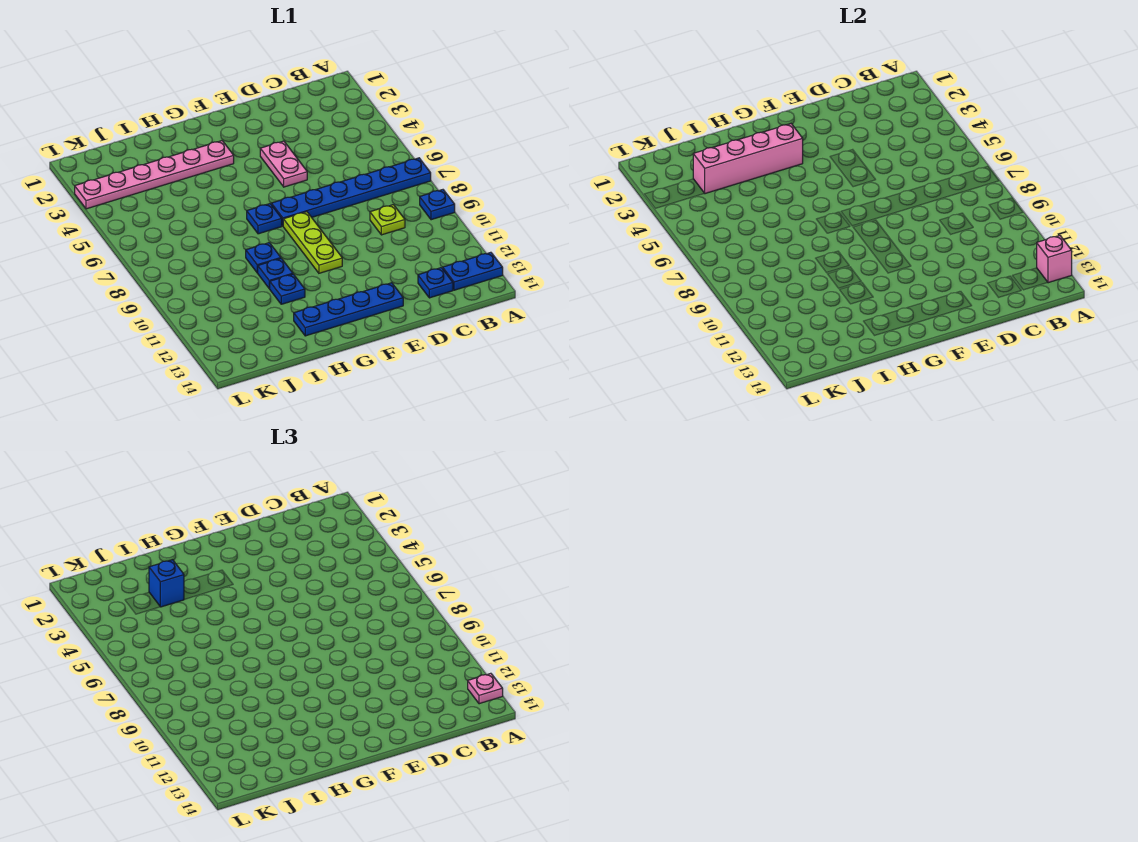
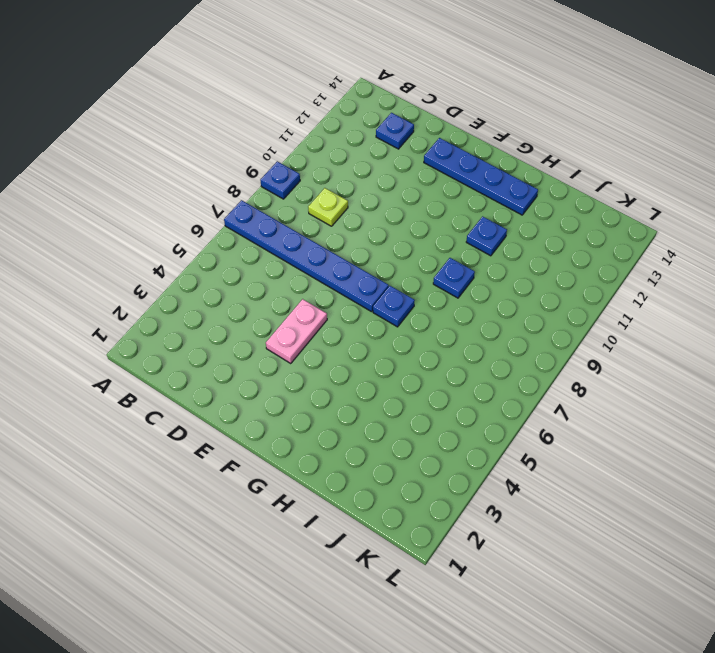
none -> blue 1x2 plate [443,252,503,290]
none -> lime 1x3 plate [283,212,342,273]
none -> pink 1x6 plate [75,141,234,209]

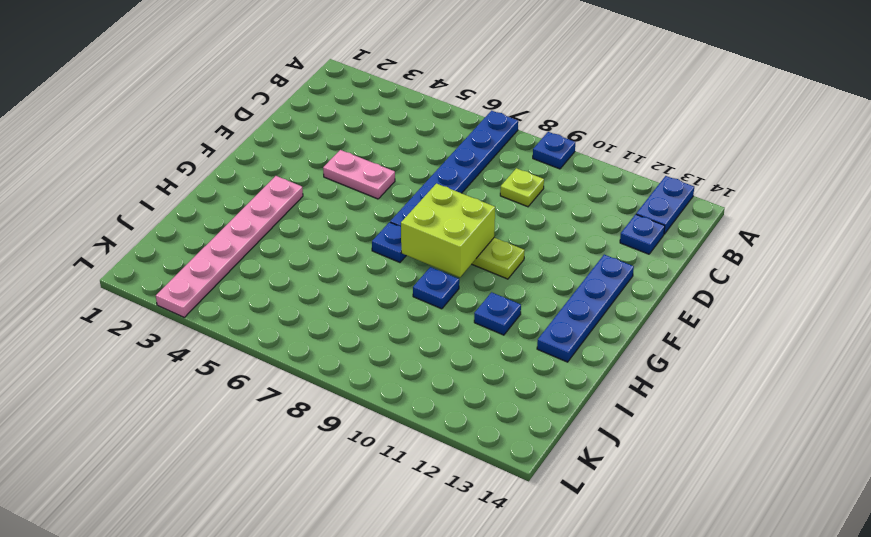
lime 2x2 brick [401,184,495,277] -> none
none -> blue 1x1 plate [258,258,293,288]
none -> pink 1x1 brick [1037,235,1072,283]
none -> pink 1x4 brick [693,124,803,194]

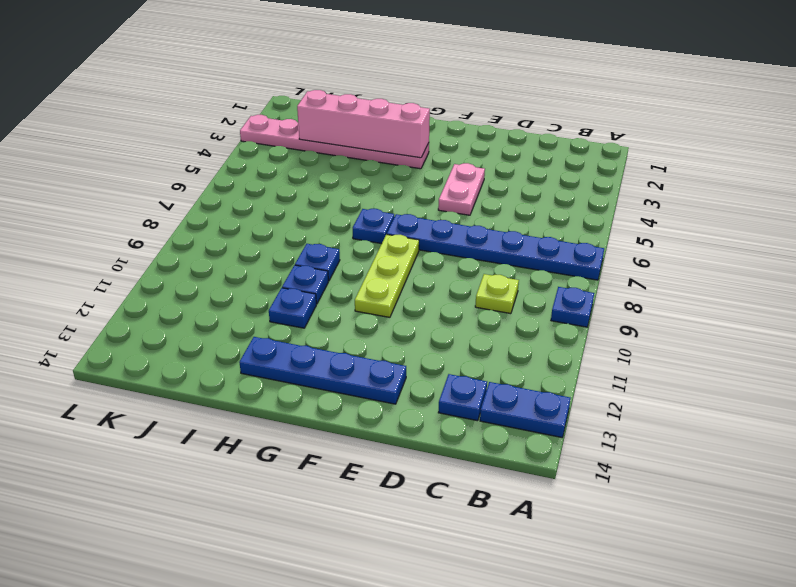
none -> pink 1x1 brick [1037,235,1072,283]
none -> pink 1x1 plate [468,673,503,704]
none -> blue 1x1 brick [149,560,184,607]

